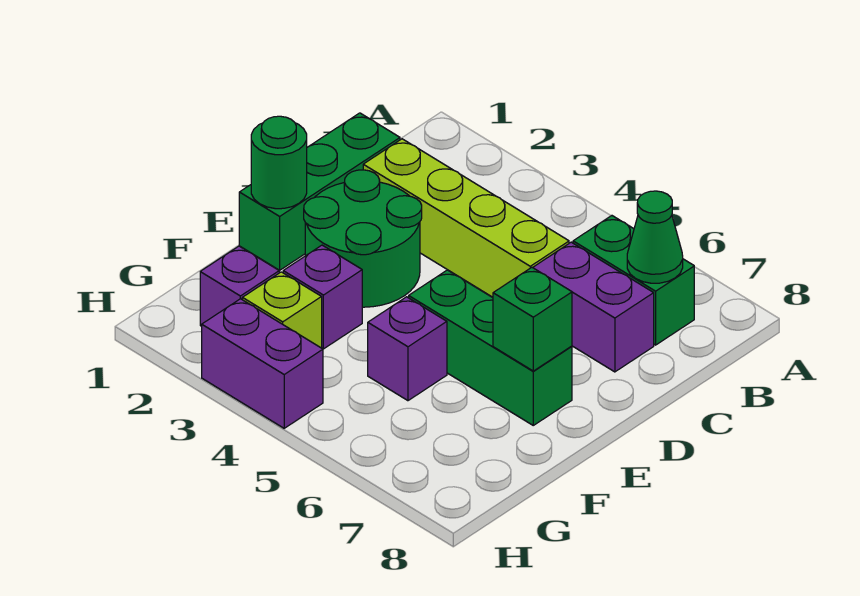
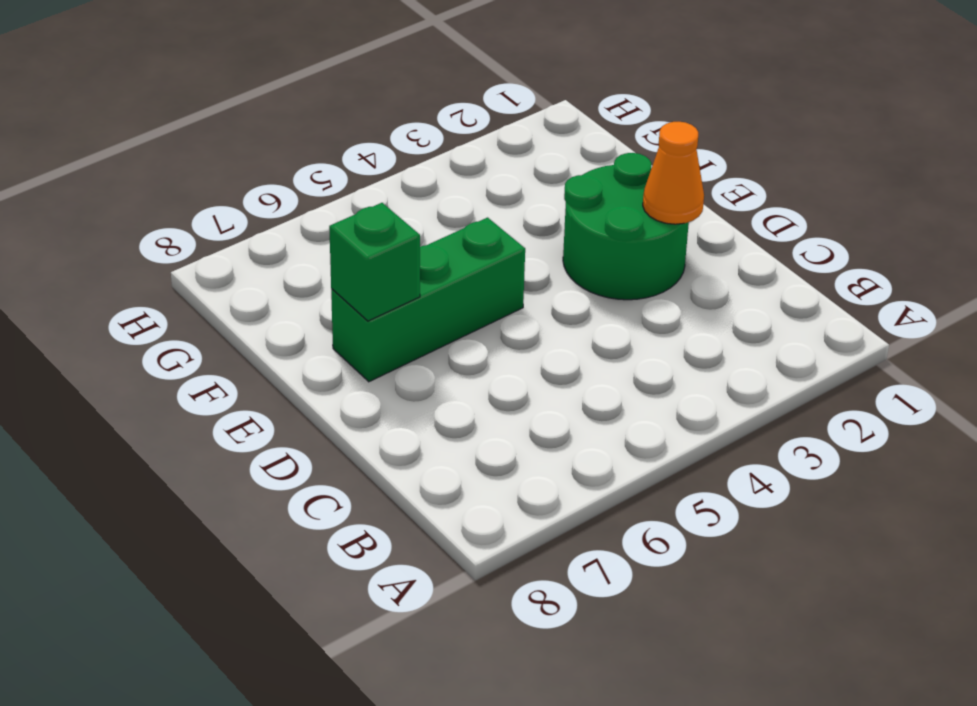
orange 1x1 cone [643,122,704,224] -> none
none -> green 1x2 brick [573,216,694,345]
none -> green 1x3 brick [239,113,400,270]
none -> lime 1x4 brick [363,139,569,297]

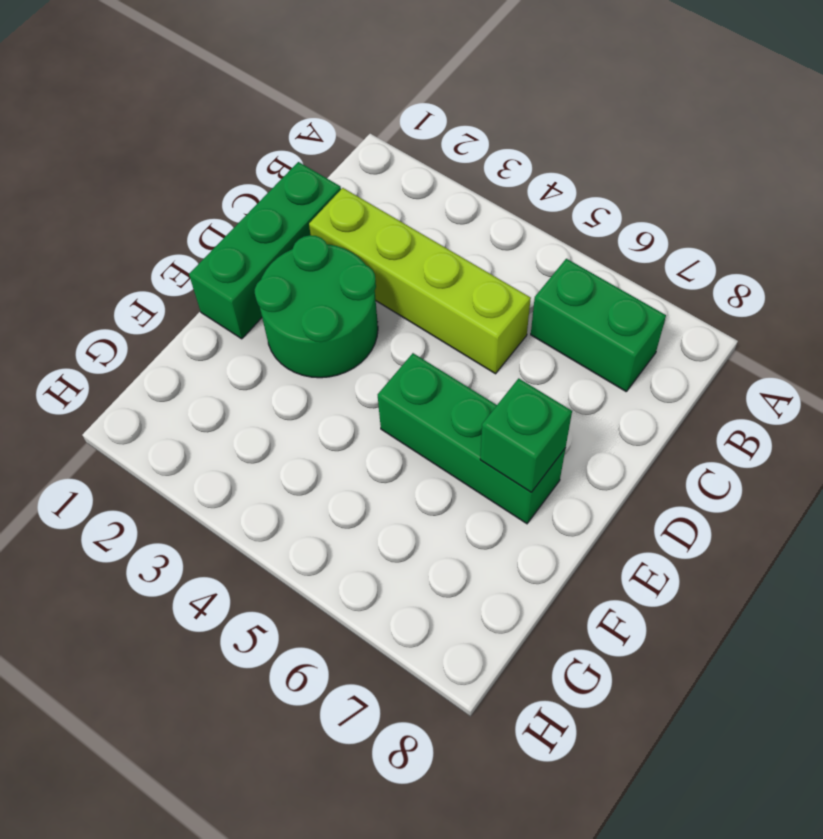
none -> purple 1x2 brick [533,242,654,372]
none -> purple 1x1 brick [283,245,362,349]
none -> purple 1x1 brick [368,297,447,401]

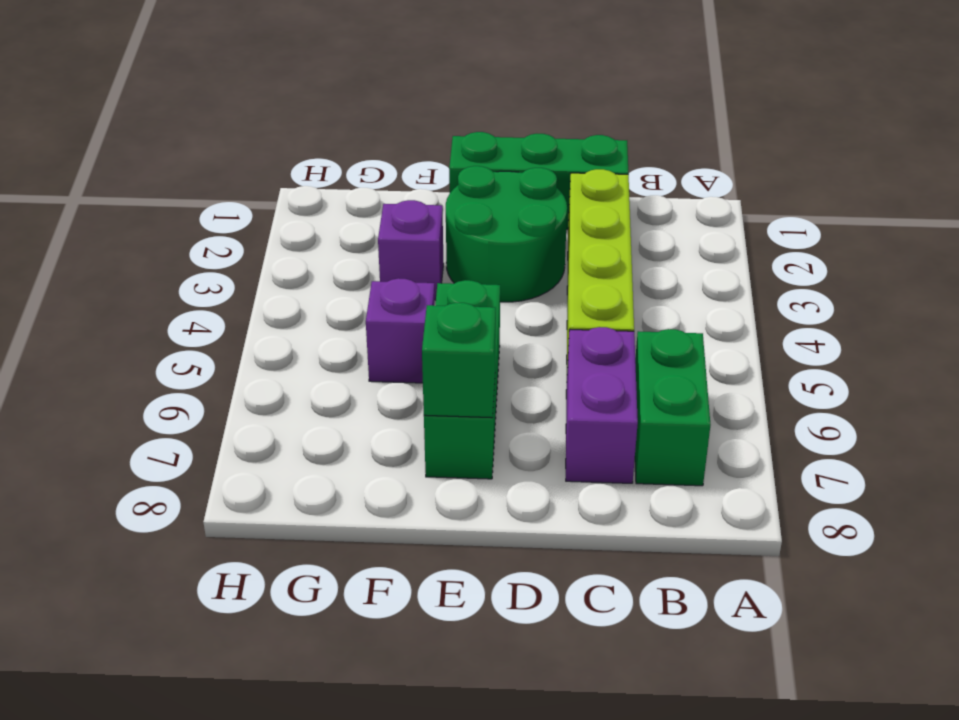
none -> purple 1x1 brick [200,246,279,326]
none -> lime 1x1 brick [242,272,322,348]
none -> purple 1x2 brick [202,299,323,428]

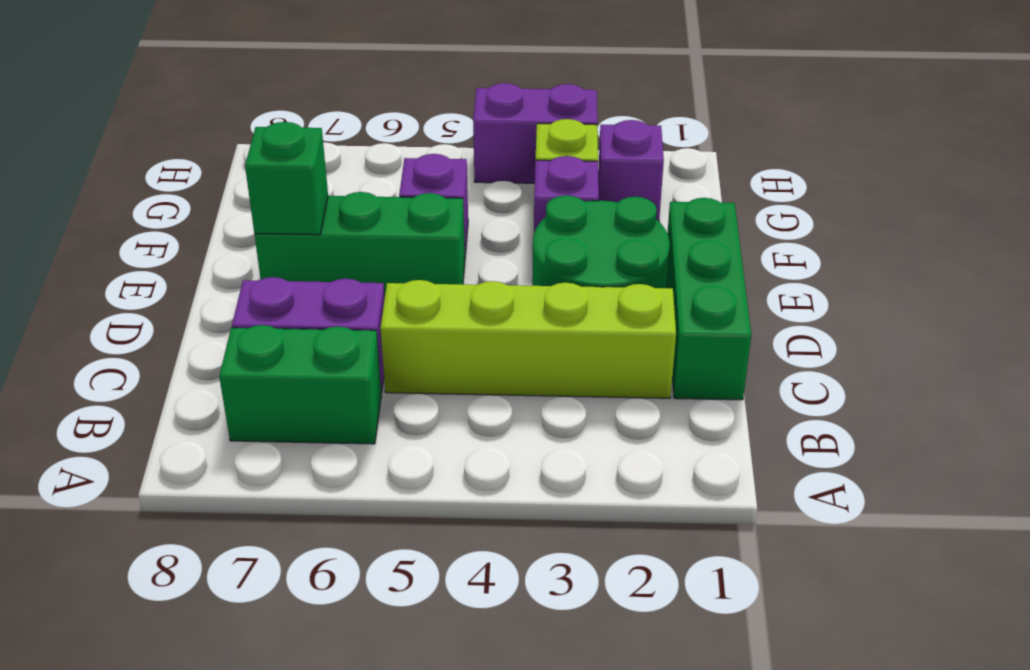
none -> green 1x1 cone [627,191,683,283]
none -> green 1x1 round brick [251,116,307,209]

